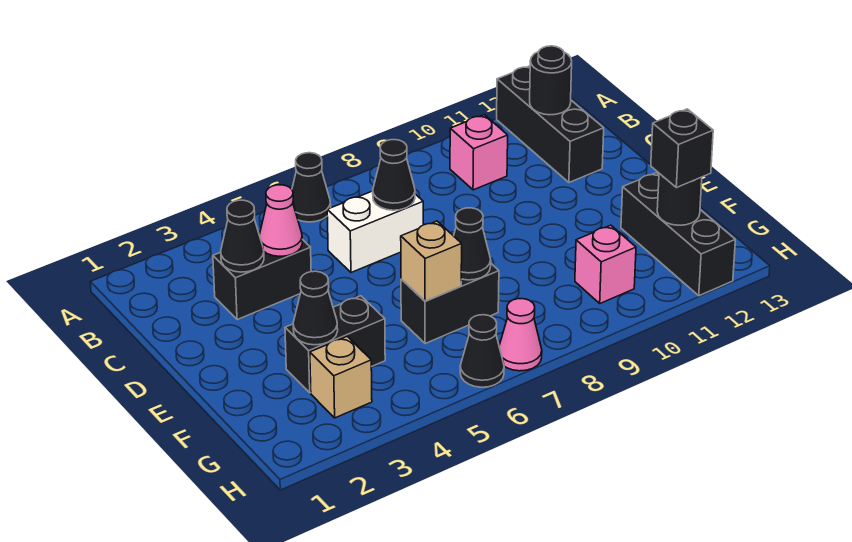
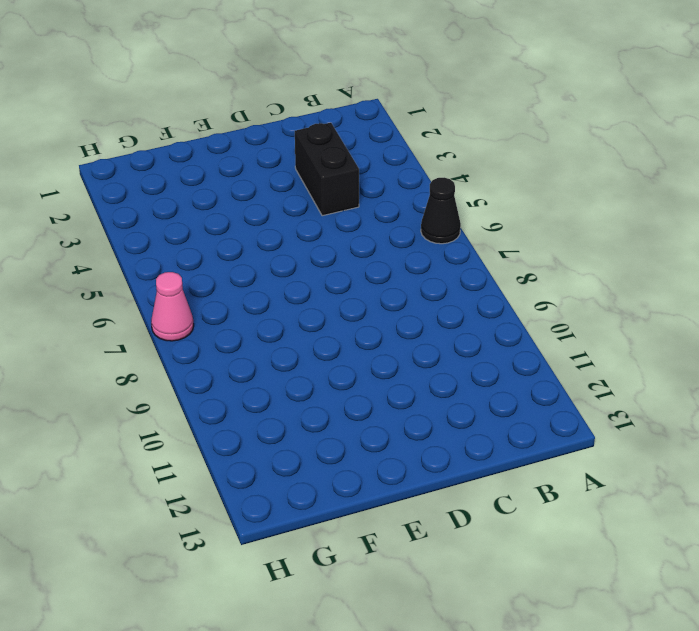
none -> black 1x3 brick [497,66,604,182]
none -> pink 1x1 brick [450,115,508,190]
none -> white 1x2 brick [327,191,423,273]

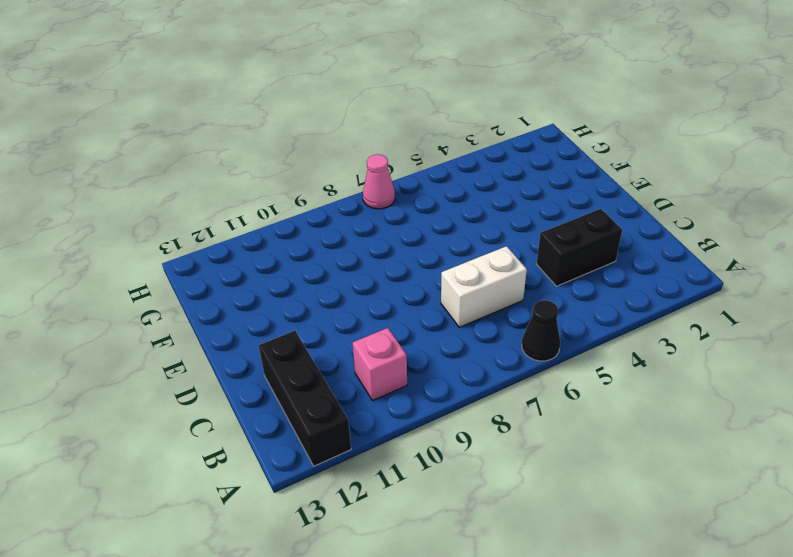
none -> black 1x2 brick [285,296,385,393]
none -> black 1x2 brick [401,264,499,344]
none -> black 1x3 brick [621,173,735,296]

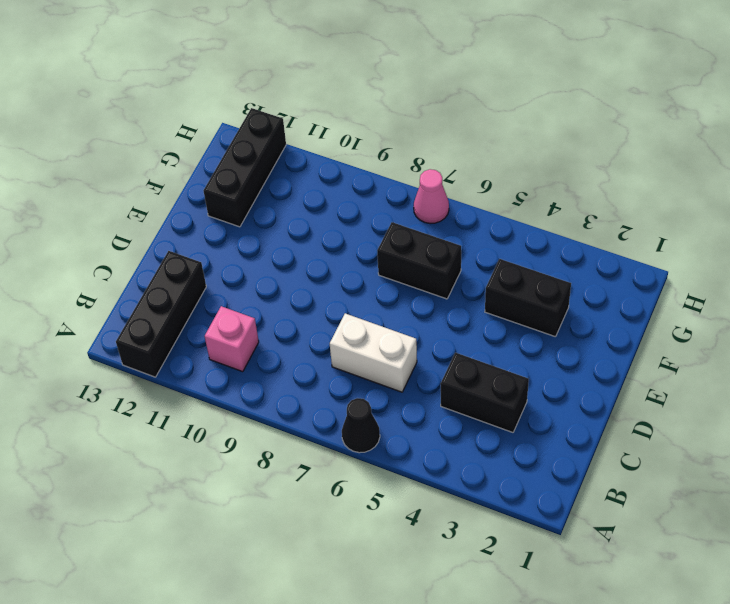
none -> tan 1x1 brick [310,337,372,418]
none -> pink 1x1 brick [575,225,636,303]
none -> black 1x1 cone [460,315,504,387]

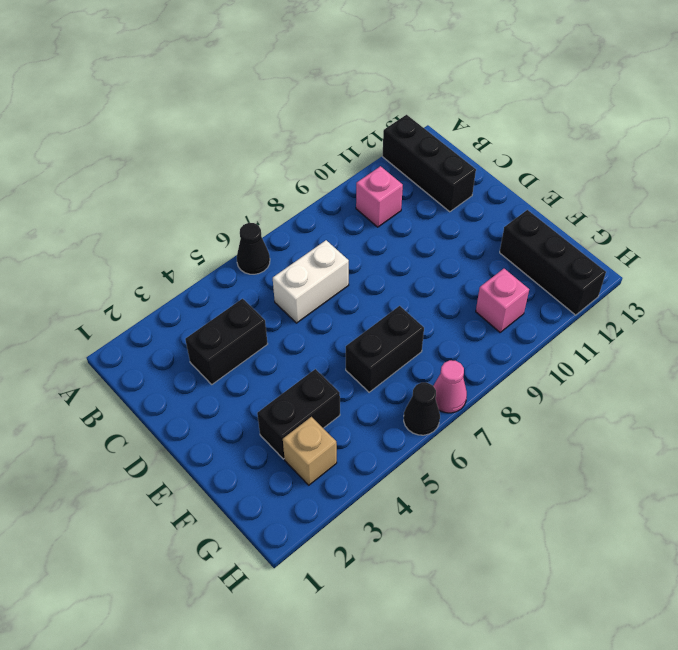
none -> black 1x1 round brick [530,46,572,115]
none -> black 1x1 cone [221,200,264,272]
none -> pink 1x1 cone [259,185,302,256]

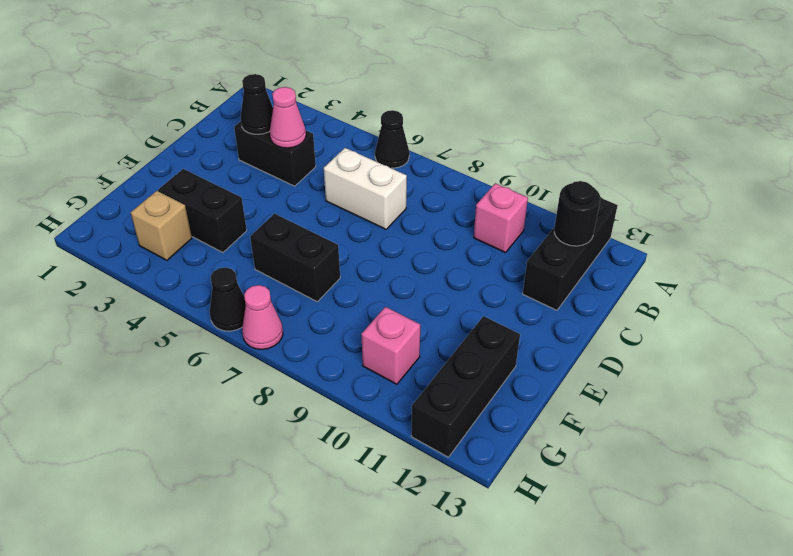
none -> black 1x1 cone [373,140,415,210]
none -> black 1x1 cone [293,271,338,345]
none -> tan 1x1 brick [401,221,462,301]

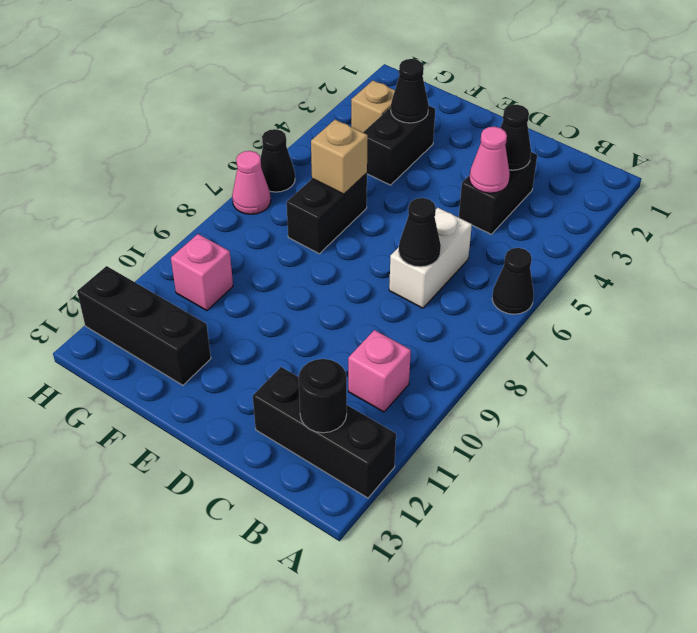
none -> black 1x1 cone [454,208,491,280]
none -> black 1x1 round brick [657,173,702,225]
none -> black 1x1 brick [651,109,713,188]

